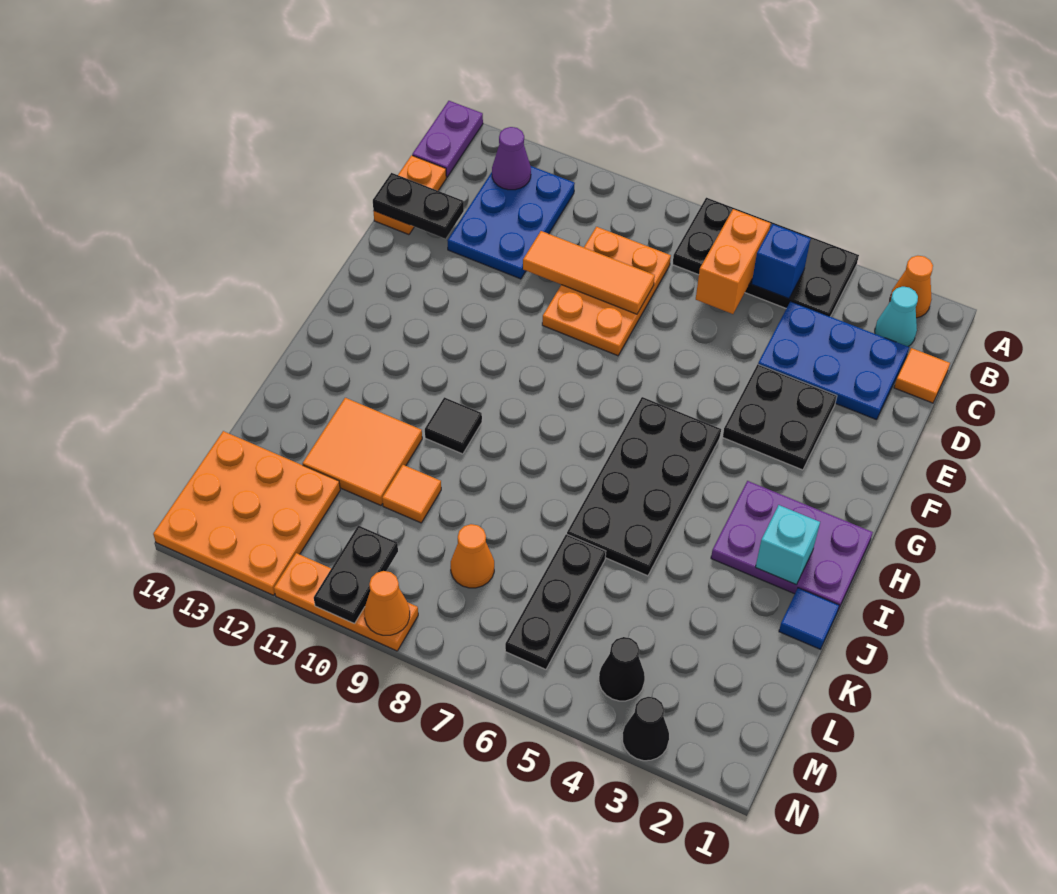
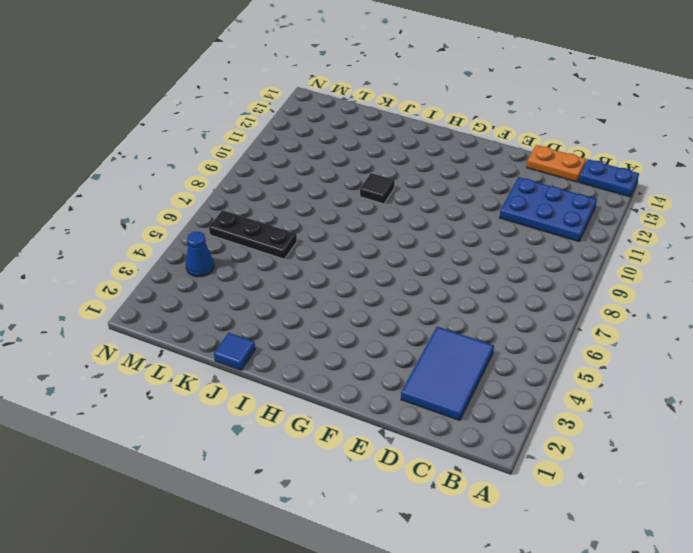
blue 1x2 plate [579,159,639,197] -> purple 1x2 plate [412,101,483,177]
blue 2x3 tile [401,327,494,421] -> blue 2x3 plate [758,301,909,420]
blue 1x1 cone [186,231,214,277] -> black 1x1 cone [599,637,645,701]
none -> orange 1x1 cone [890,256,933,318]
none -> black 2x4 plate [673,198,859,317]
none -> cyan 1x1 cone [875,287,918,346]
none -> orange 1x1 tile [894,348,950,403]

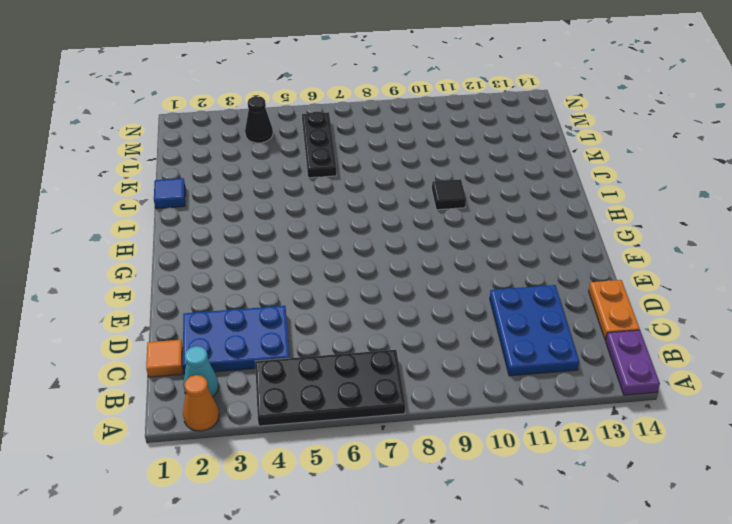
none -> orange 2x3 plate [542,227,671,356]
none -> black 2x2 plate [723,364,837,470]
none -> black 2x4 plate [567,397,721,576]
none -> purple 2x3 plate [711,481,873,610]

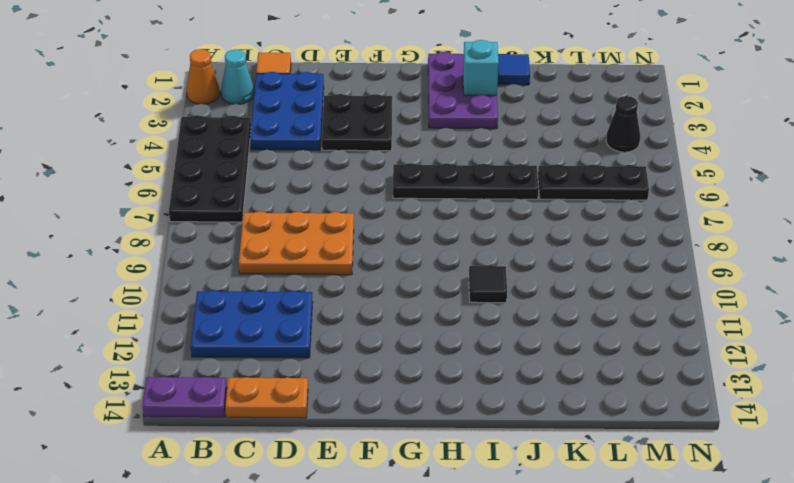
black 1x4 plate [393,163,539,199] -> black 2x4 plate [567,397,721,576]
none -> orange 2x2 tile [302,398,422,505]
none -> orange 1x1 tile [382,465,441,523]
none -> orange 1x1 cone [451,524,494,588]
none -> orange 3x3 plate [153,431,340,595]

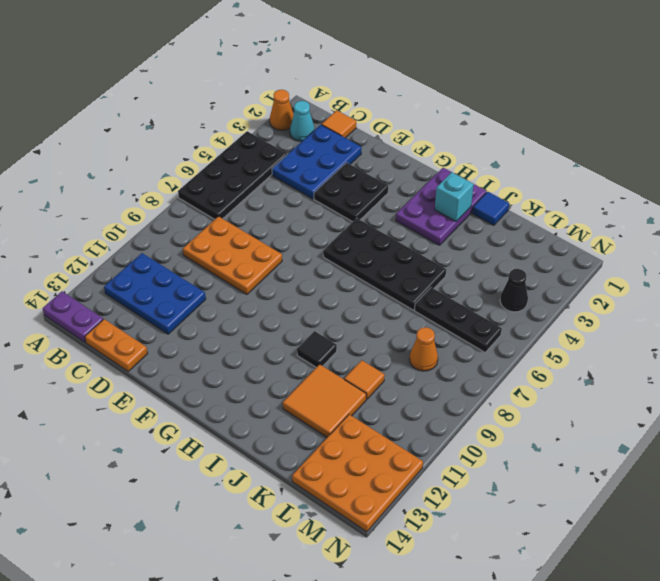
none -> black 1x1 cone [623,697,669,761]
none -> orange 1x3 plate [274,553,418,651]
none -> blue 1x1 brick [752,224,811,299]
none -> orange 1x2 brick [696,209,771,314]

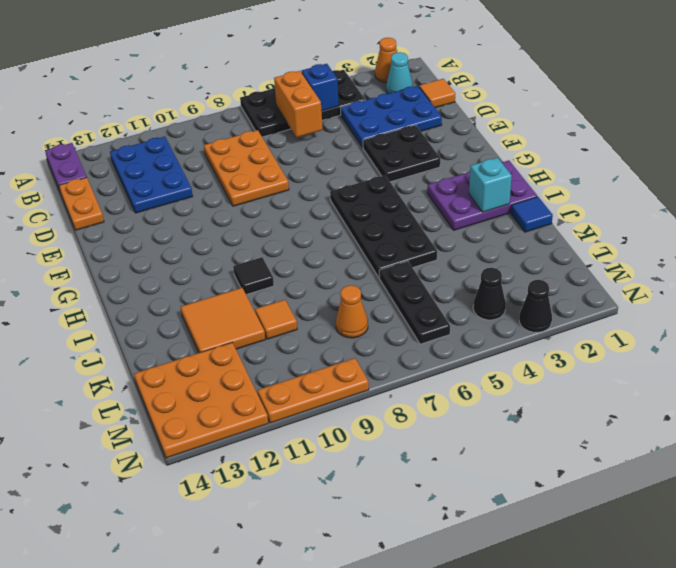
none -> purple 1x1 cone [492,127,531,190]
none -> orange 1x3 tile [523,231,655,314]
none -> black 1x2 plate [373,173,464,239]
none -> black 1x2 plate [314,525,398,624]

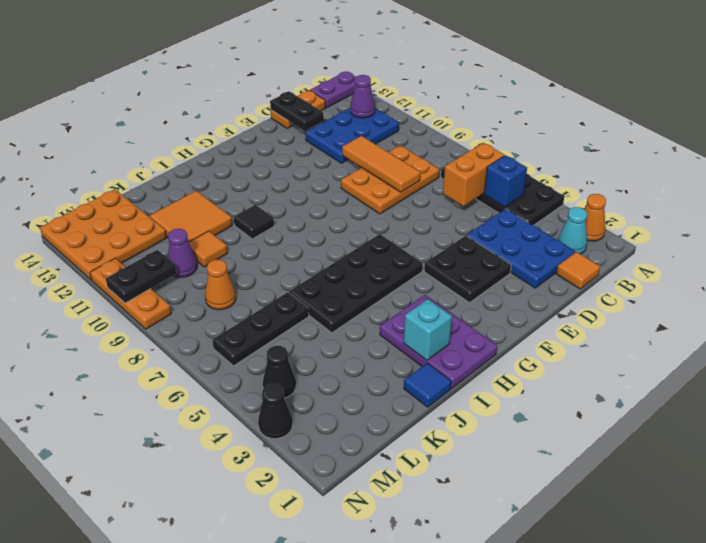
purple 1x1 cone [168,229,197,278] -> none
none -> orange 1x1 cone [364,571,410,635]

